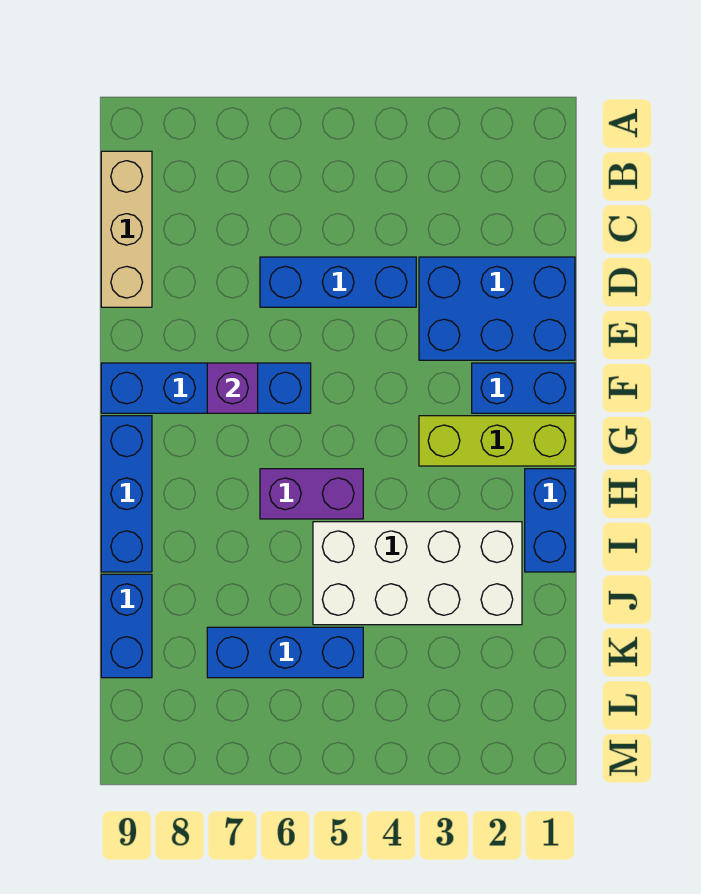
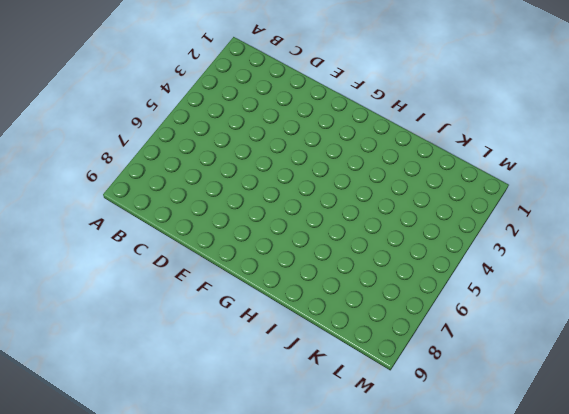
none -> tan 1x3 brick [101,151,152,307]
none -> blue 2x3 brick [419,257,575,360]
none -> blue 1x3 brick [260,257,416,307]

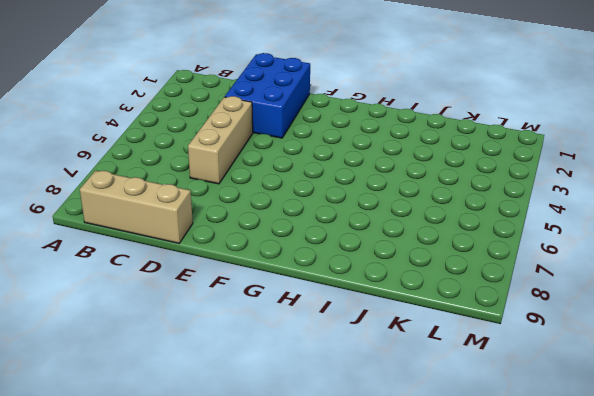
tan 1x3 brick [188,96,253,184] -> blue 1x3 brick [260,257,416,307]
none -> blue 1x2 brick [472,363,575,413]
none -> blue 1x4 brick [101,363,311,413]
none -> lime 1x3 brick [419,416,575,466]

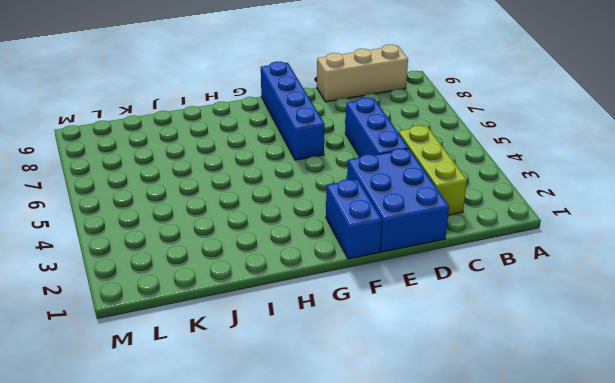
lime 1x3 brick [398,126,467,215] -> lime 1x3 brick moved to [419,416,575,466]
none -> blue 1x3 brick [101,416,152,572]
none -> blue 1x2 brick [525,469,575,572]
none -> purple 1x2 brick [260,469,363,519]

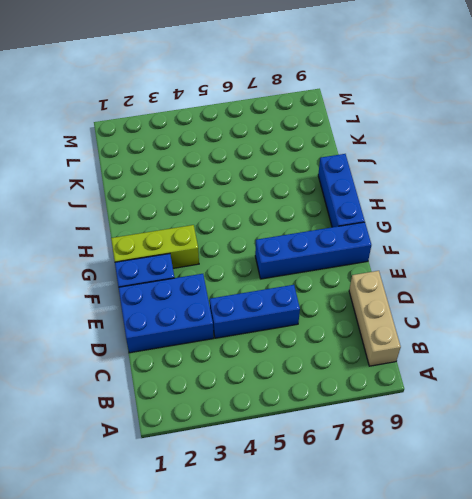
none -> blue 1x2 brick [525,469,575,572]
none -> purple 1x2 brick [260,469,363,519]
none -> white 2x4 brick [313,522,522,625]

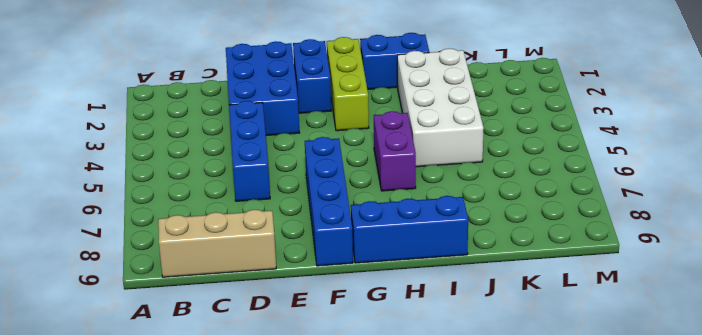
none -> blue 1x2 brick [101,574,152,678]
none -> blue 1x3 brick [207,627,363,678]
none -> purple 1x1 brick [207,363,258,413]

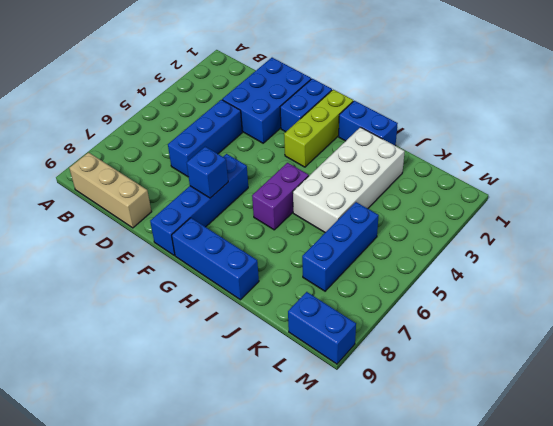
blue 1x1 brick [187,147,228,198] -> purple 1x1 brick [207,363,258,413]
blue 1x2 brick [288,292,356,364] -> blue 1x2 brick moved to [101,574,152,678]

